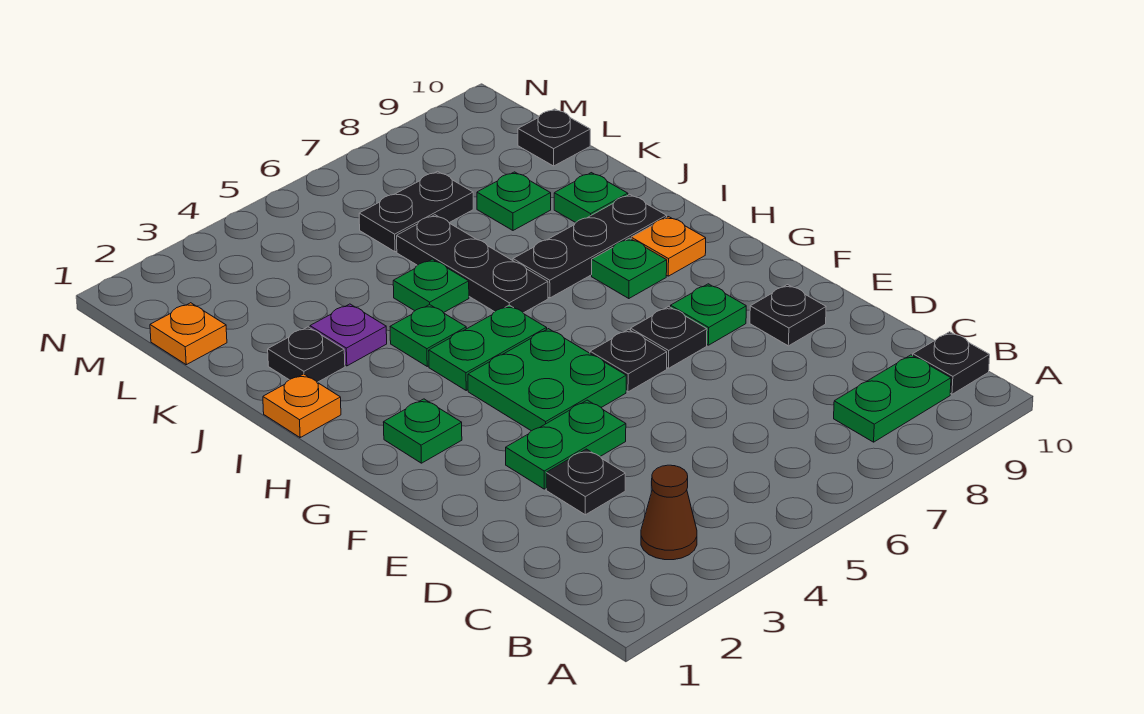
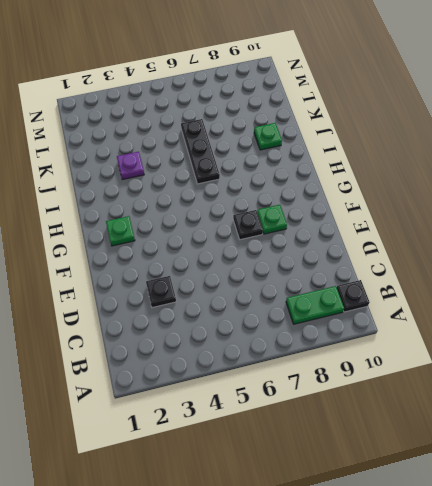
none -> brown 1x1 cone [641,465,697,560]
none -> green 1x2 plate [506,400,626,489]
none -> black 1x1 plate [750,285,826,346]

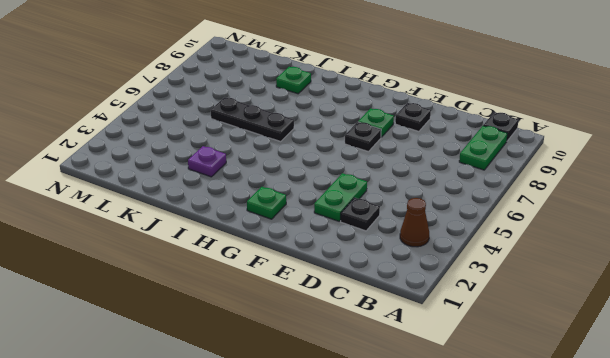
none -> green 2x2 plate [468,329,626,431]
none -> black 1x1 plate [590,329,667,392]
none -> green 1x2 plate [429,305,547,390]

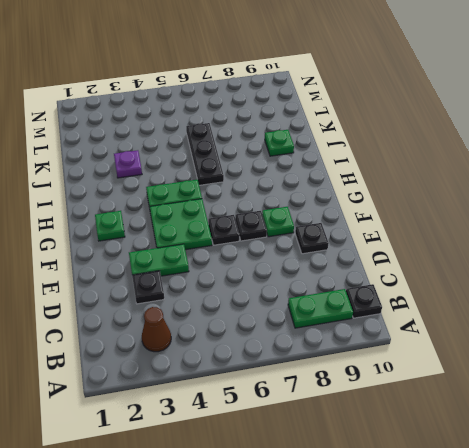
none -> green 1x1 plate [592,238,667,299]
none -> orange 1x1 plate [631,217,706,276]
none -> orange 1x1 plate [263,374,341,437]

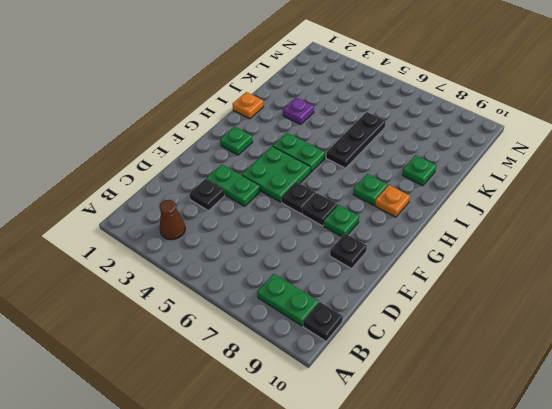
none -> green 1x1 plate [390,305,466,366]
none -> black 1x3 plate [513,194,667,298]
none -> black 1x1 plate [268,327,345,382]

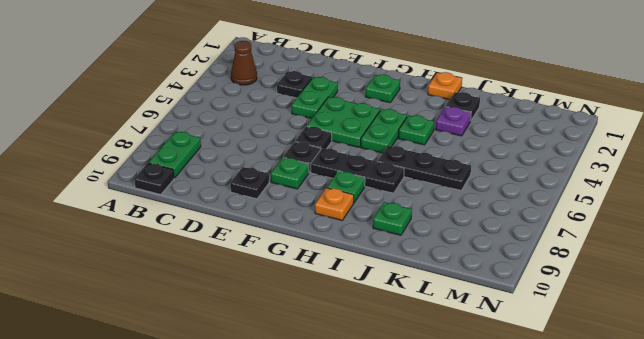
black 1x3 plate [311,149,404,193] -> black 1x3 plate turned to [513,194,667,298]
none -> green 1x1 plate [393,259,469,313]
none -> green 1x1 plate [477,172,551,230]
none -> orange 1x1 plate [150,303,227,365]

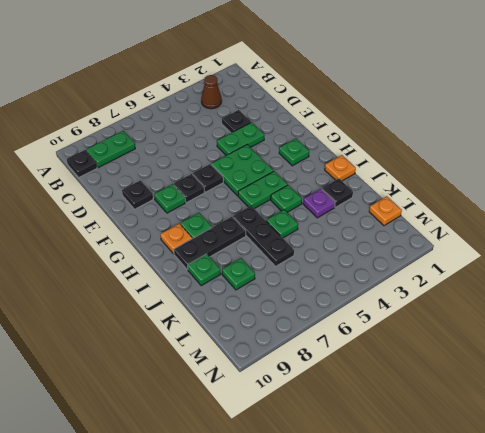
none -> black 1x2 plate [359,171,473,252]
none -> black 1x1 plate [518,109,590,166]

